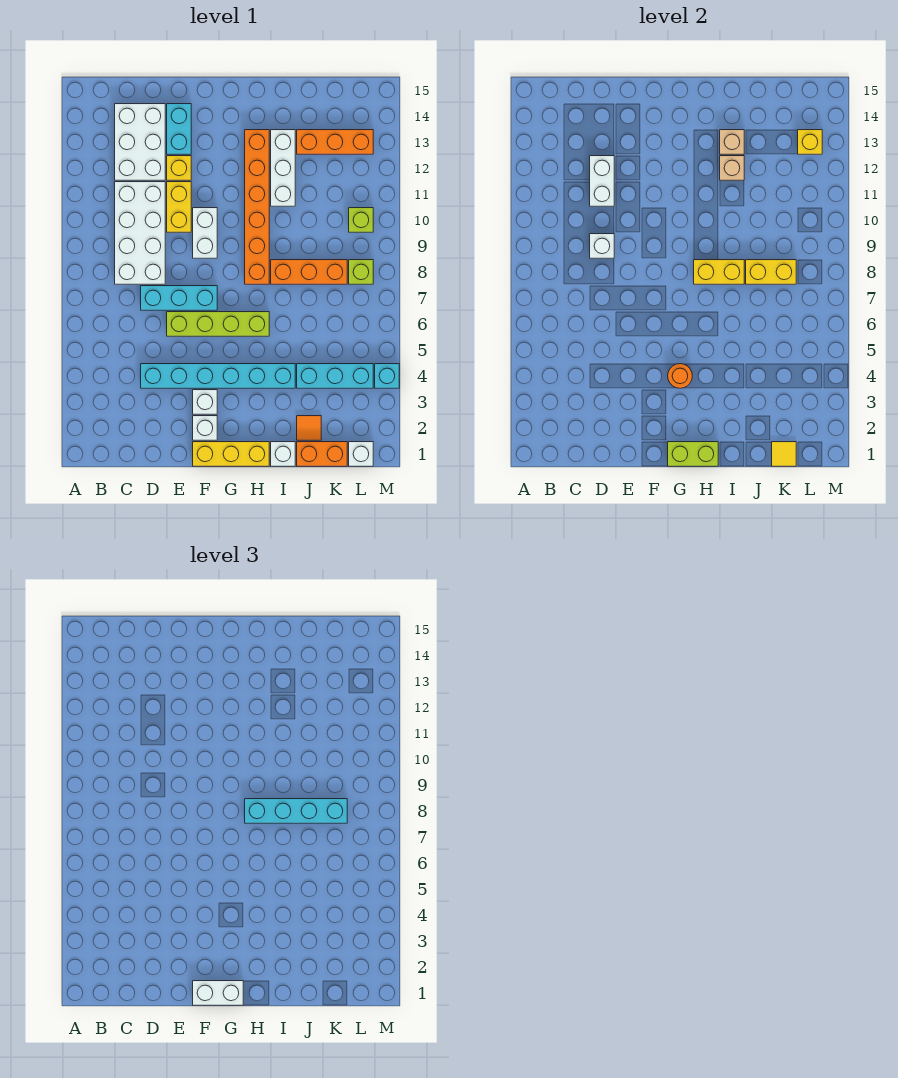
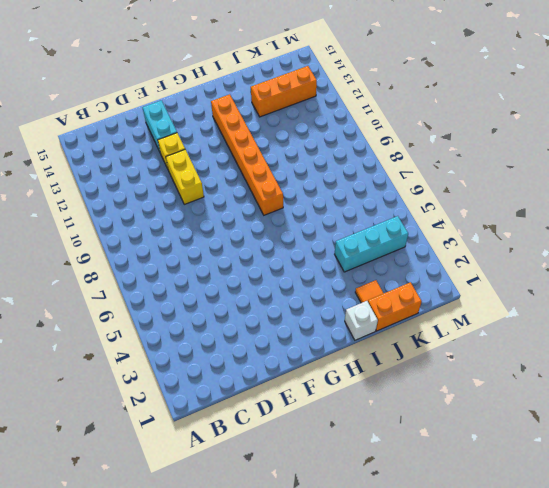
none -> white 2x4 brick [115,182,165,284]
none -> white 2x3 brick [115,104,165,180]
none -> cyan 1x6 brick [141,364,295,388]
none -> cyan 1x3 brick [141,286,217,310]

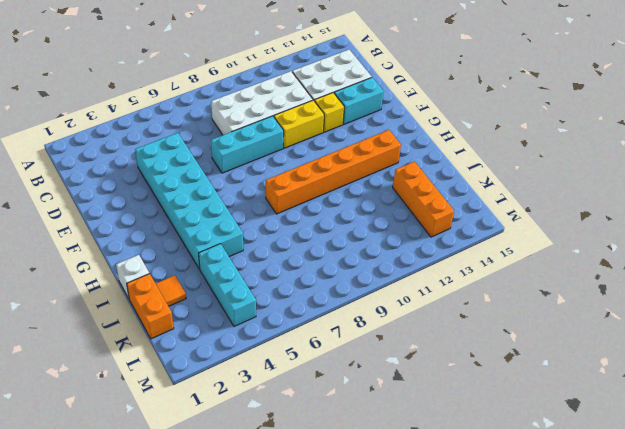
cyan 2x6 brick [135,133,243,269] -> cyan 1x6 brick [141,364,295,388]
cyan 1x3 brick [211,116,284,173] -> cyan 1x3 brick turned to [141,286,217,310]
none -> lime 1x4 brick [167,312,269,336]
none -> yellow 1x3 brick [193,442,269,466]
none -> white 1x1 brick [193,416,217,440]
none -> white 1x1 brick [193,390,217,414]

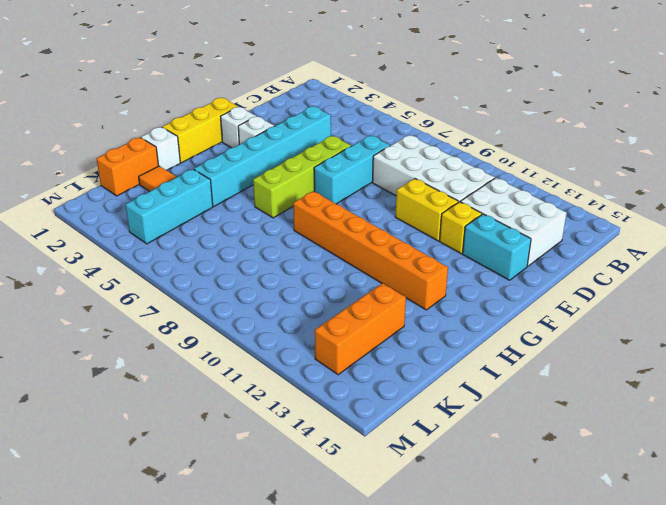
none -> white 1x2 brick [193,208,217,258]
none -> orange 1x3 brick [271,260,347,284]
none -> white 1x3 brick [271,130,295,206]
none -> white 1x1 brick [349,442,373,466]

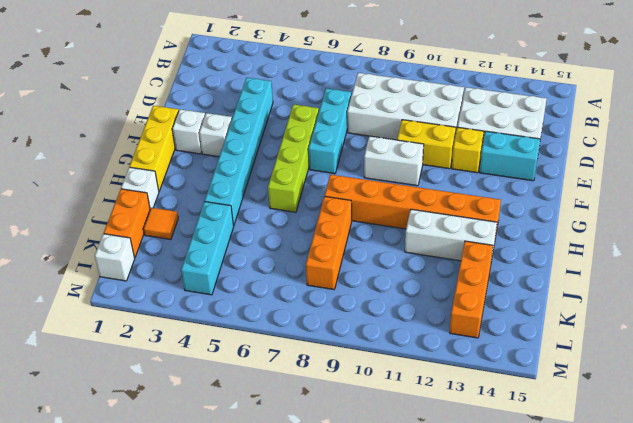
none -> lime 1x1 brick [349,260,373,284]
none -> lime 1x1 brick [349,208,373,232]
none -> cyan 1x1 brick [375,364,399,388]
none -> white 1x1 brick [590,234,614,258]

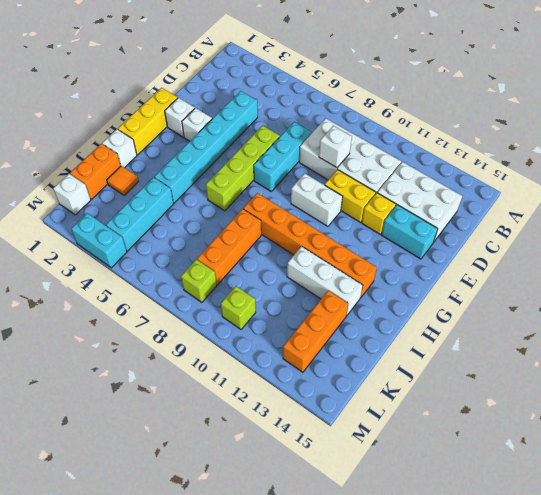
cyan 1x2 brick [71,213,127,268] -> cyan 1x1 brick [375,364,399,388]
none -> white 1x2 brick [590,156,614,206]
none -> lime 1x2 brick [668,442,718,466]
none -> orange 1x1 round brick [668,364,692,388]
none -> yellow 1x2 brick [694,260,744,284]

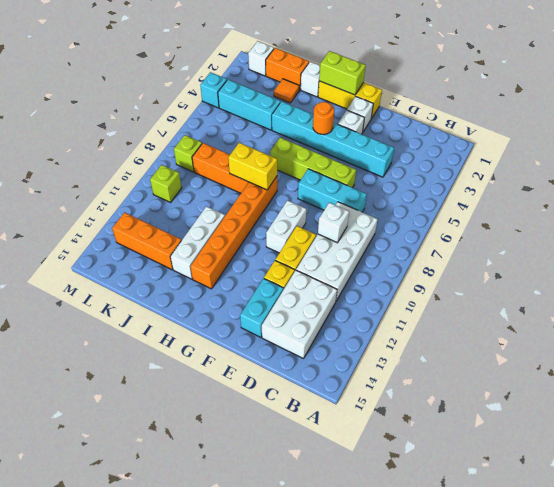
none -> white 1x2 brick [590,156,614,206]
none -> tan 1x1 brick [720,156,744,180]
none -> tan 1x1 brick [720,130,744,154]
none -> yellow 1x2 brick [746,260,796,284]

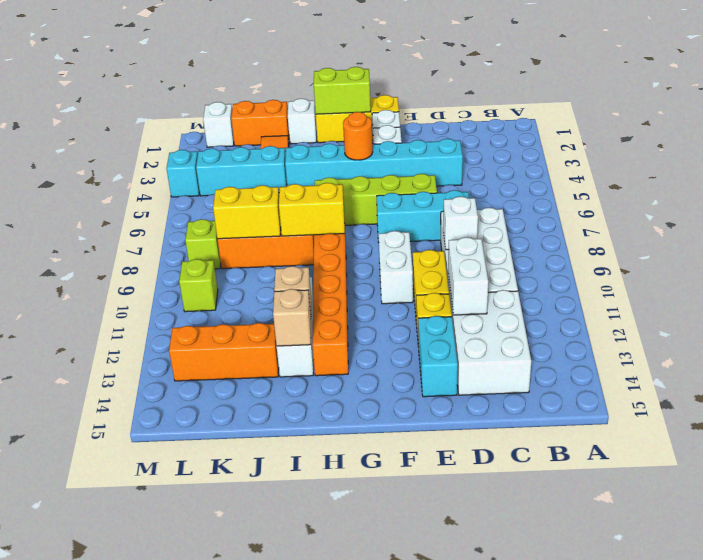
none -> yellow 1x1 tile [772,442,796,466]
none -> yellow 1x1 brick [798,130,822,154]
none -> white 1x2 brick [193,981,243,1005]
none -> cyan 1x4 brick [245,799,347,823]

